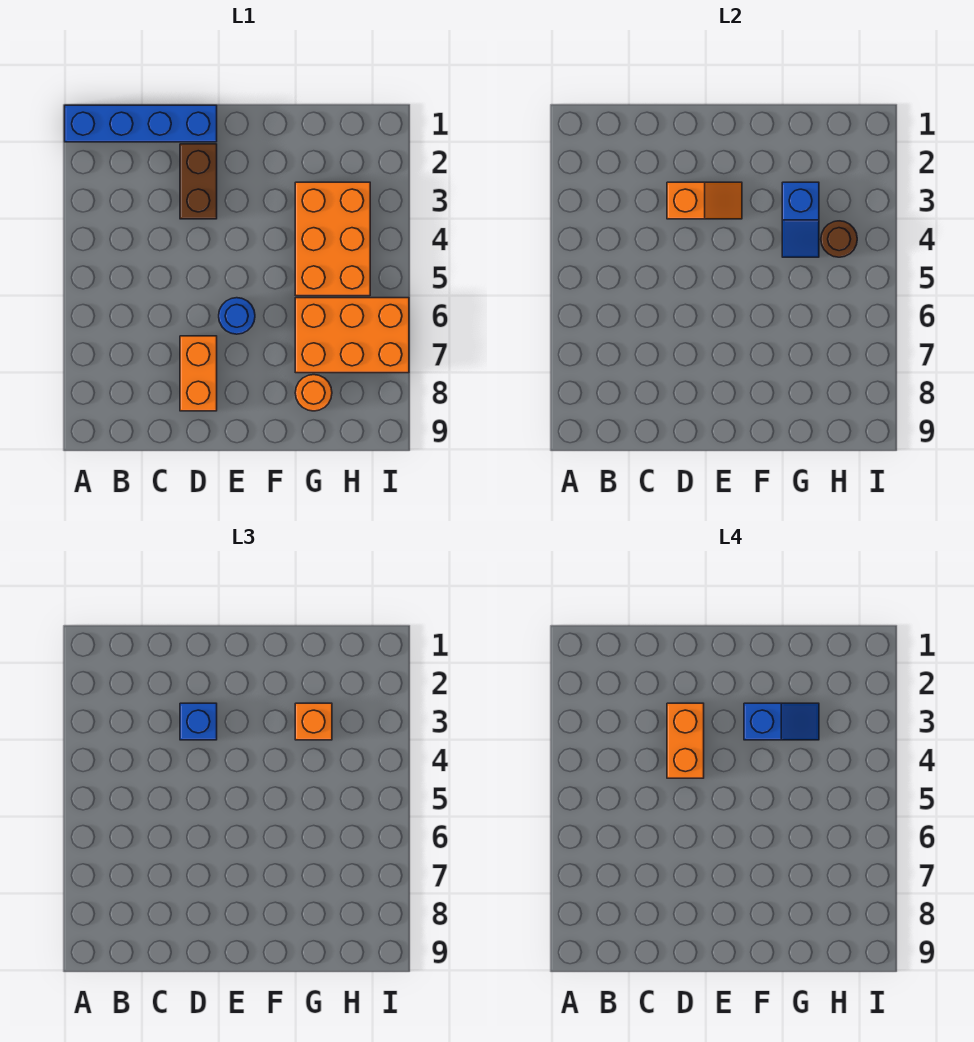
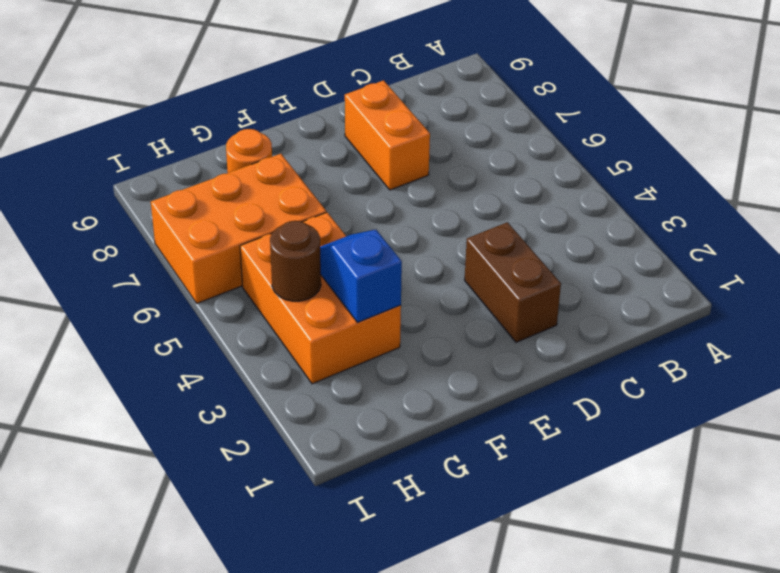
none -> blue 1x4 brick [65,105,217,142]
none -> blue 1x1 round brick [219,298,255,334]
none -> orange 1x2 slope [667,182,742,219]

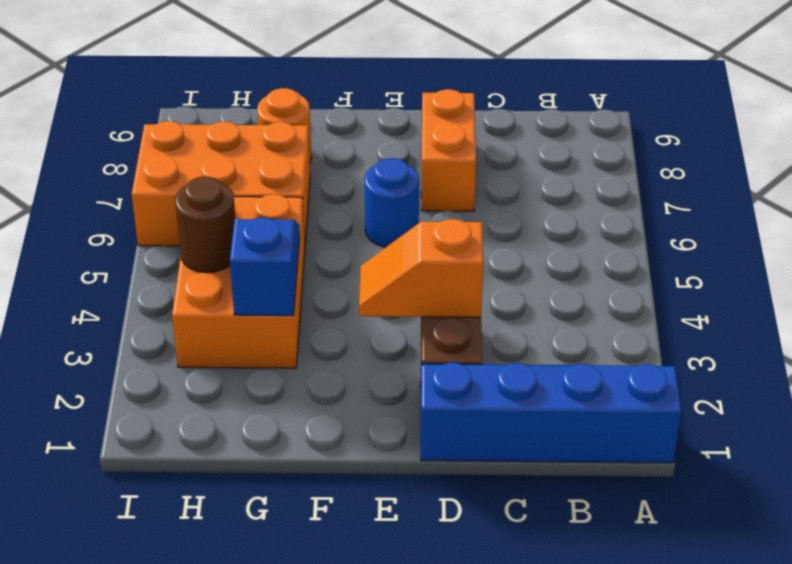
none -> blue 1x1 brick [180,703,217,740]
none -> orange 1x1 brick [295,703,332,740]
none -> orange 1x2 brick [667,703,704,778]

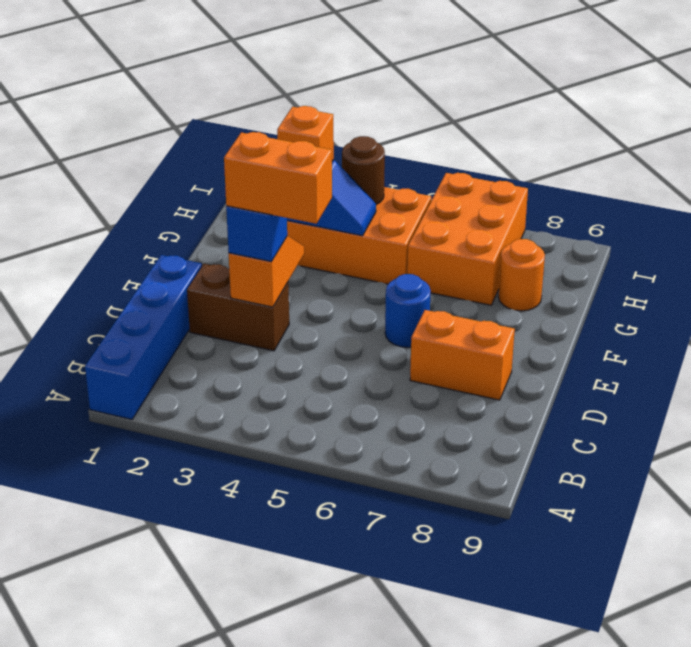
none -> blue 1x2 slope [744,703,819,740]

